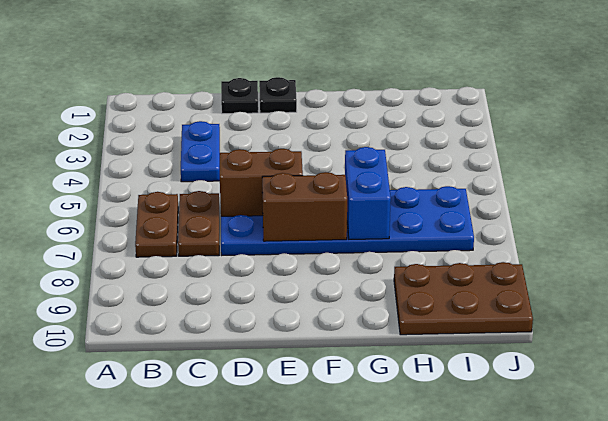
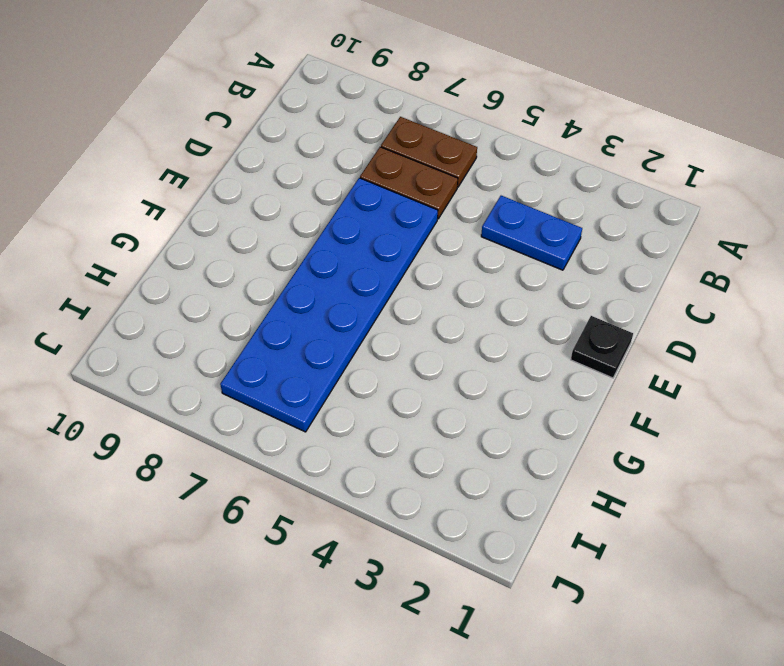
none -> black 1x1 plate [221,78,258,114]
none -> brown 2x3 plate [394,262,533,335]

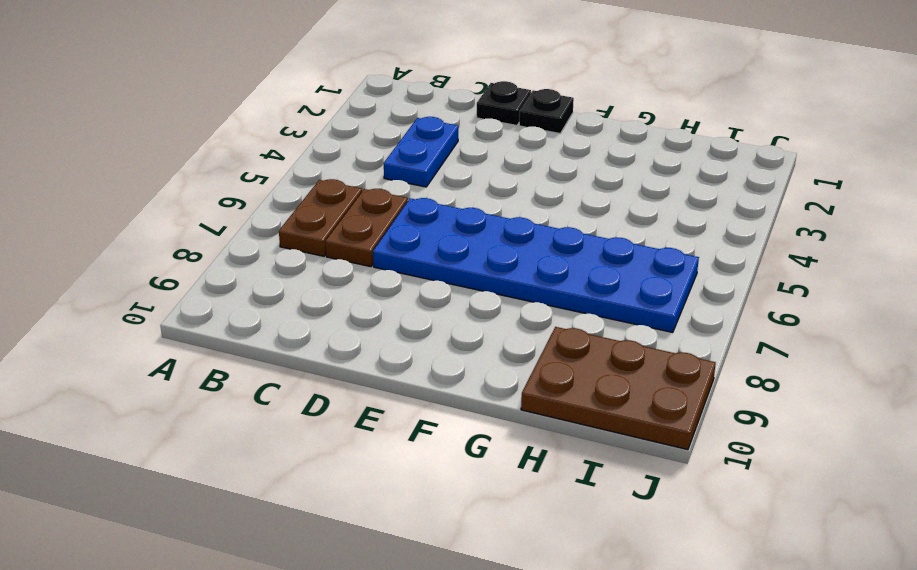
none -> brown 1x2 brick [220,149,303,216]
none -> brown 1x2 brick [262,172,347,241]

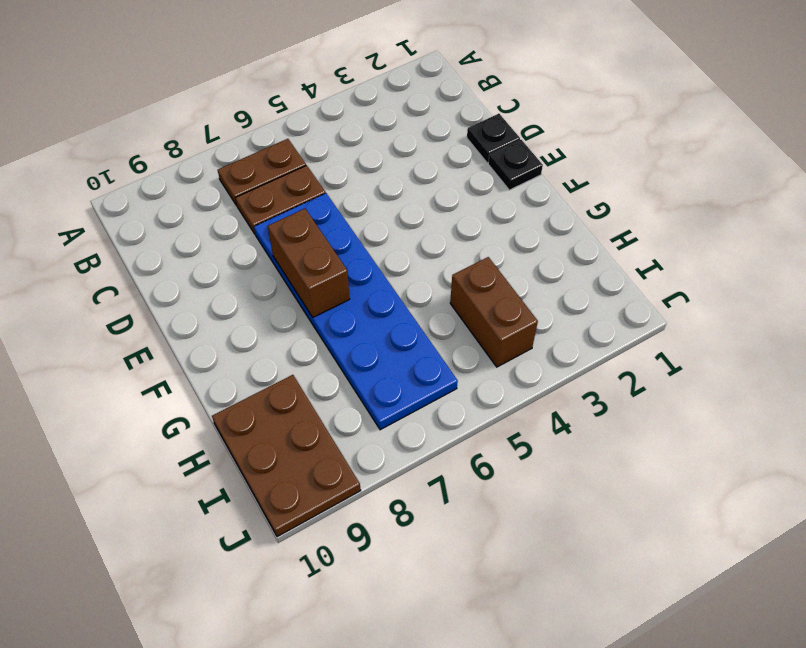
brown 1x2 brick [450,257,538,367] -> brown 1x2 brick moved to [220,149,303,216]
none -> blue 1x2 plate [181,121,220,182]
none -> blue 1x2 brick [345,147,391,239]

